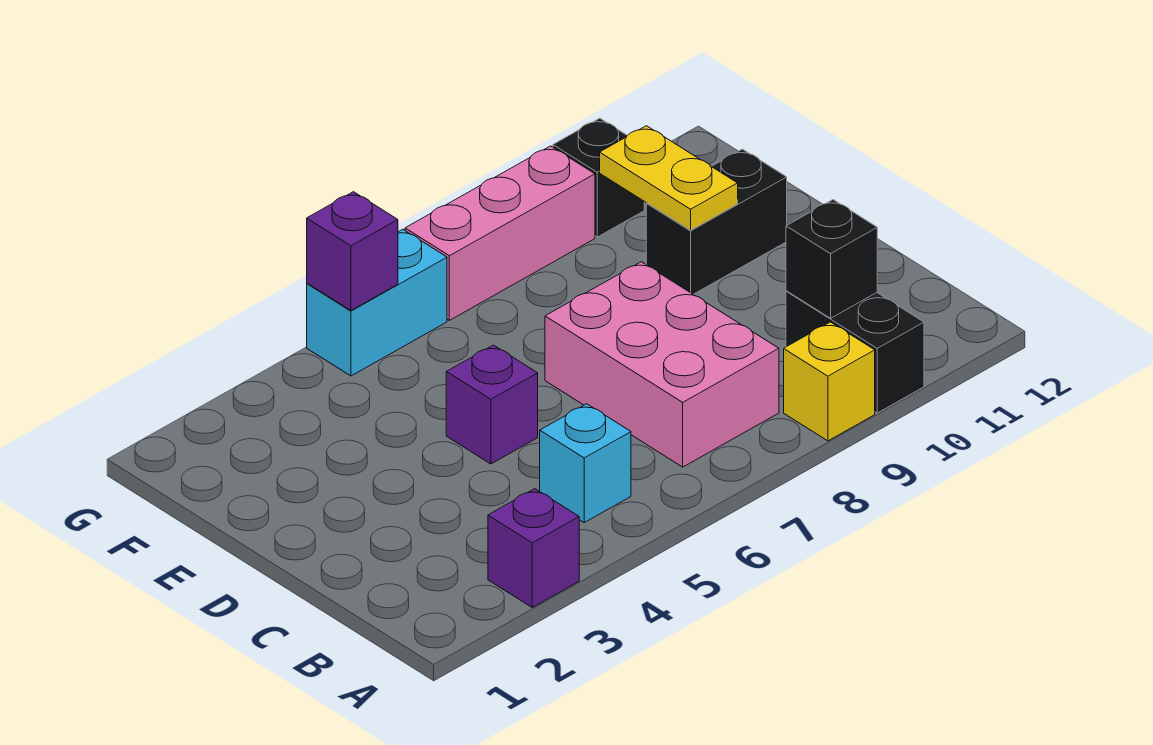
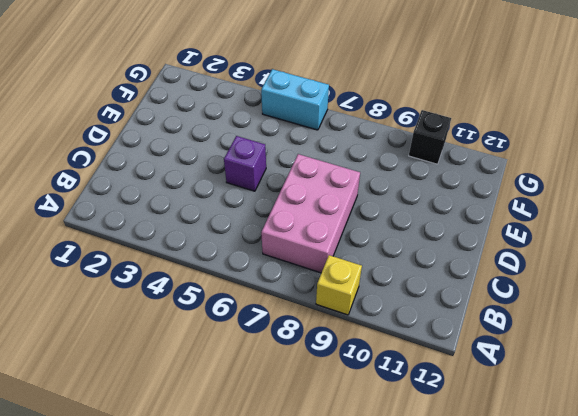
none -> purple 1x1 brick [488,489,579,607]
none -> black 1x2 brick [786,291,924,413]
none -> cyan 1x1 brick [540,404,631,522]

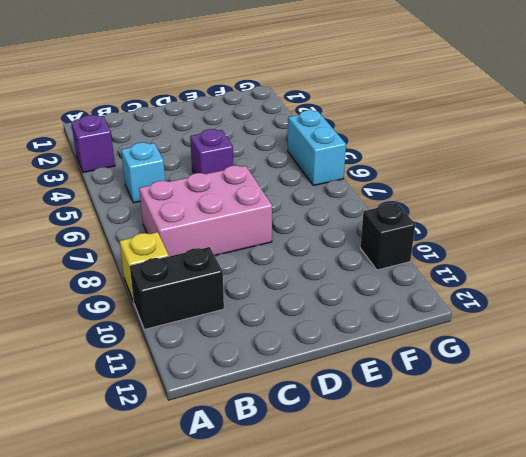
none -> black 1x2 brick [646,149,787,294]
none -> pink 1x3 brick [405,146,595,320]
none -> black 1x1 brick [786,200,877,318]

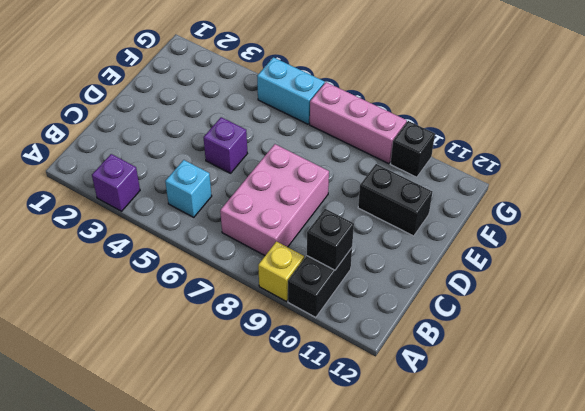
none -> yellow 1x2 plate [600,126,738,230]
none -> purple 1x1 brick [307,192,398,310]

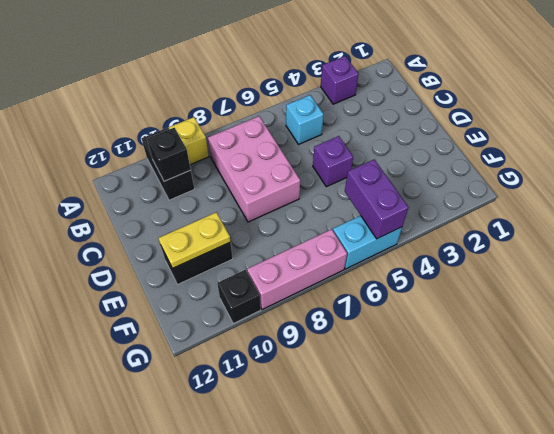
yellow 1x2 plate [158,212,231,268] -> yellow 1x2 plate turned to [600,126,738,230]
purple 1x2 brick [345,160,409,239] -> purple 1x1 brick [307,192,398,310]

